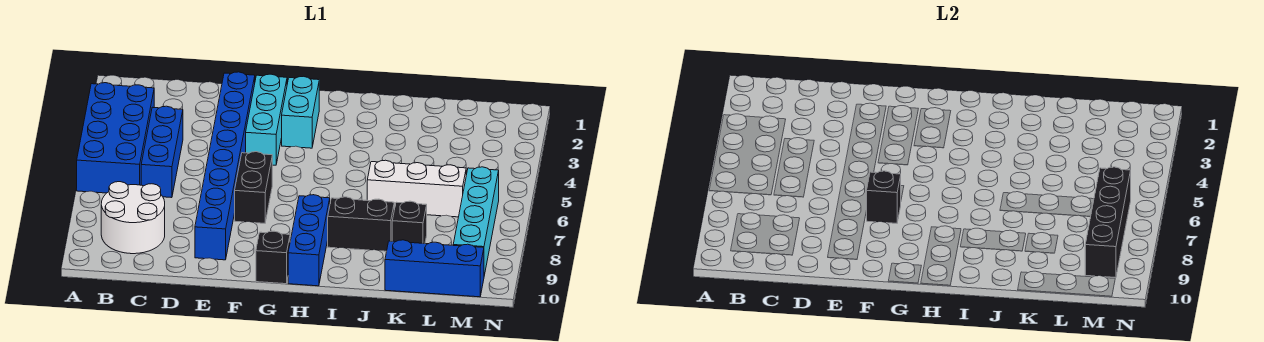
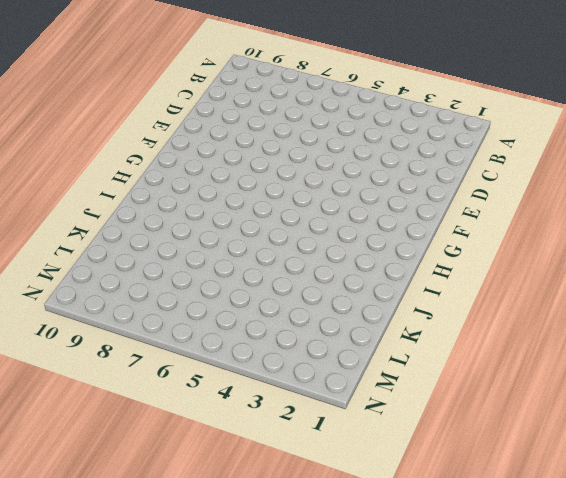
none -> blue 2x4 brick [77,83,154,193]
none -> white 2x2 round brick [101,182,165,254]
none -> blue 1x3 brick [141,106,183,198]

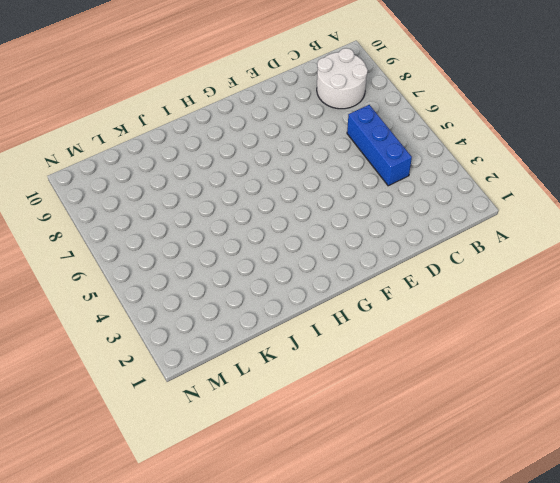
none -> blue 2x4 brick [77,83,154,193]
none -> blue 1x8 brick [195,72,255,260]
none -> cyan 1x3 brick [246,74,287,165]

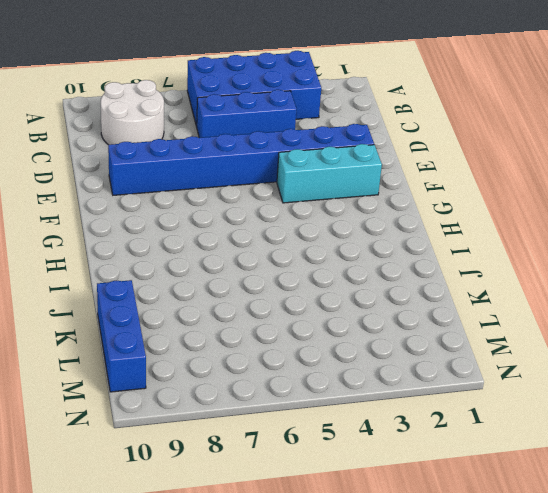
none -> black 1x2 brick [235,152,272,223]
none -> cyan 1x2 brick [282,76,319,148]
none -> black 1x1 brick [256,231,290,284]

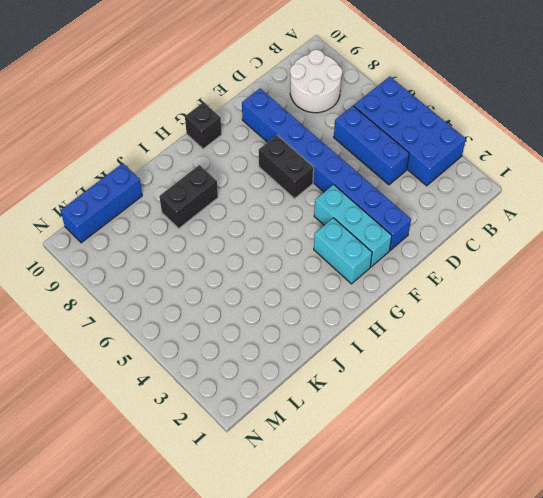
none -> blue 1x3 brick [288,195,330,286]
none -> white 1x3 brick [367,160,466,217]
none -> black 1x1 brick [392,201,427,244]

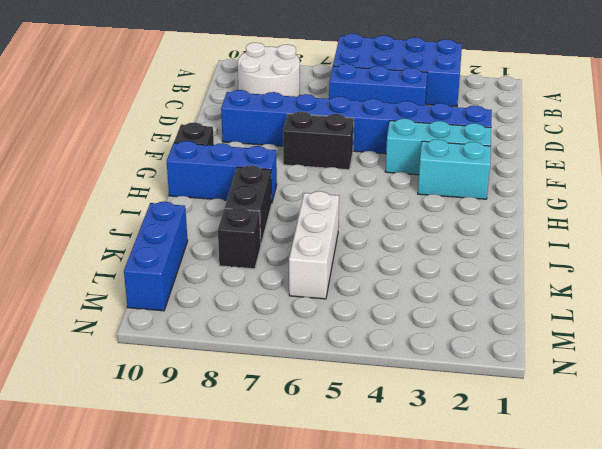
none -> cyan 1x4 brick [453,167,499,276]
none -> black 1x1 brick [867,171,901,223]
none -> black 1x4 brick [1085,167,1131,278]

